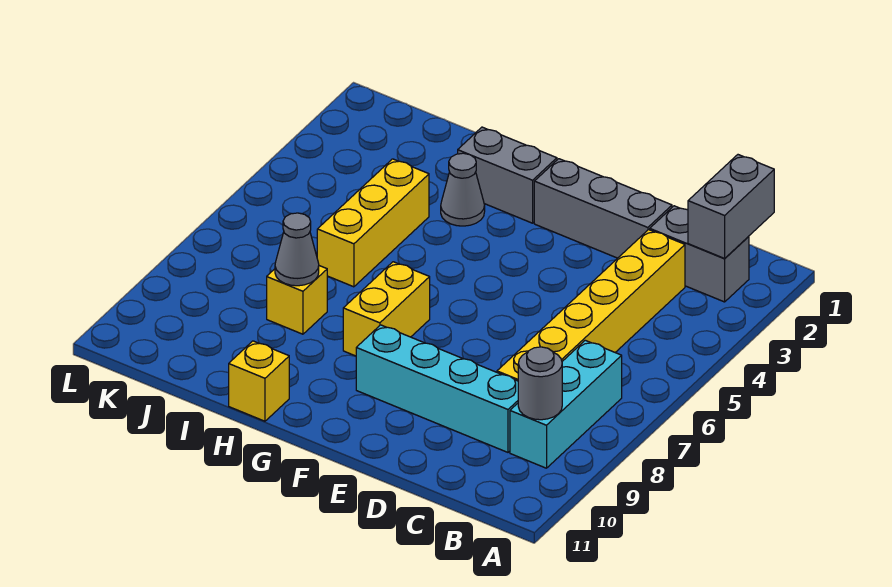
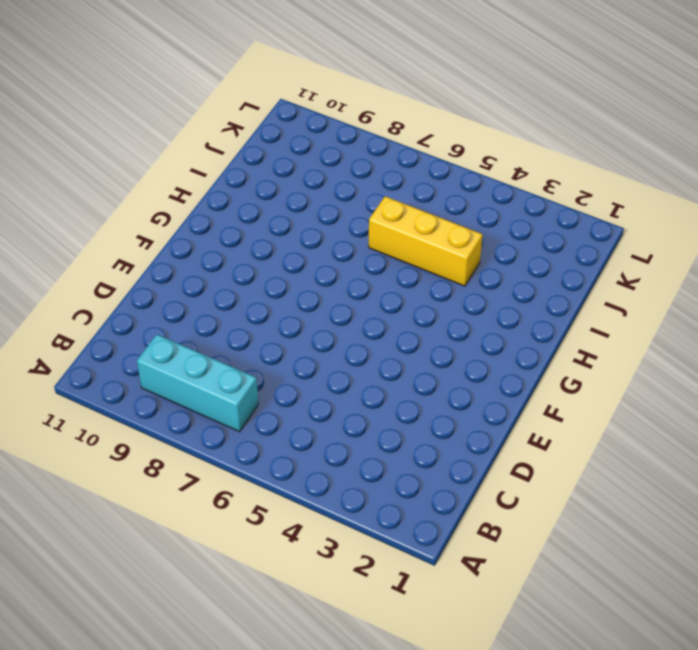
none -> grey 1x2 brick [650,206,749,302]
none -> yellow 1x6 brick [497,230,685,381]
none -> cyan 1x4 brick [356,325,518,452]

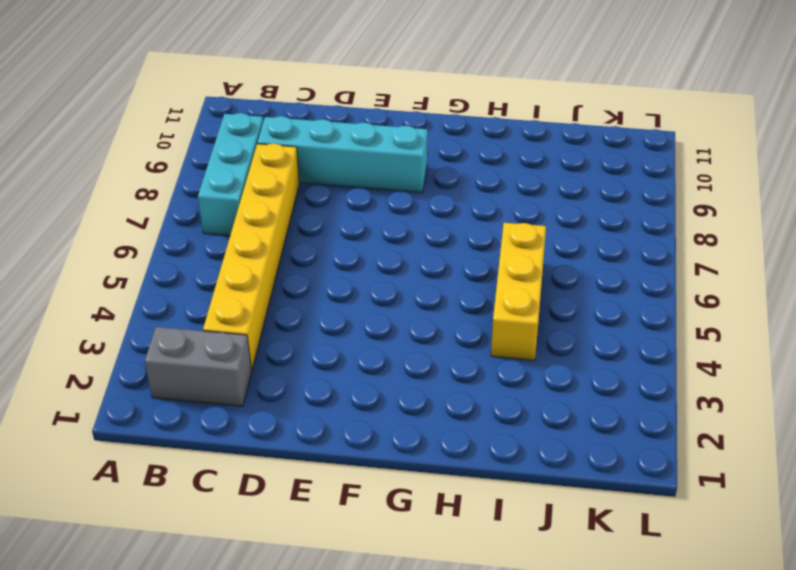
none -> grey 1x3 brick [534,159,672,258]
none -> grey 1x2 brick [458,127,557,223]
none -> yellow 1x2 brick [343,262,430,356]

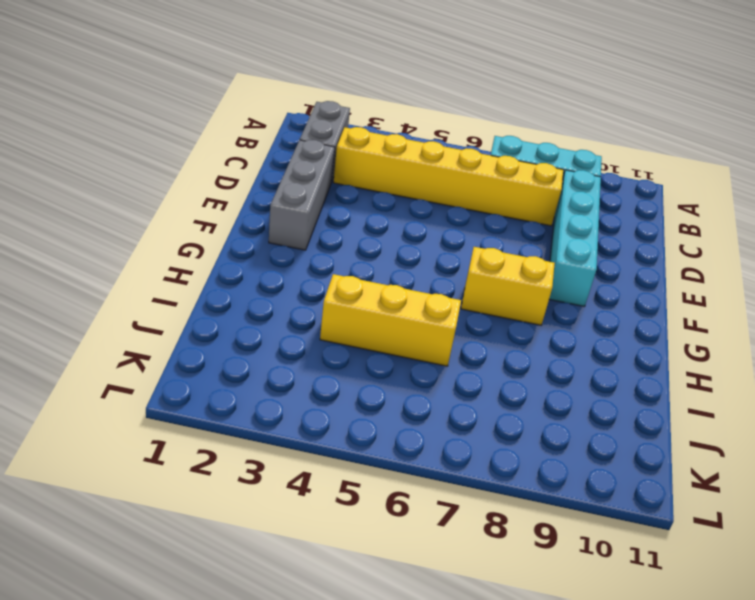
none -> grey 1x2 brick [458,127,557,223]
none -> grey 1x1 cone [441,153,485,226]
none -> yellow 1x1 brick [229,341,289,421]

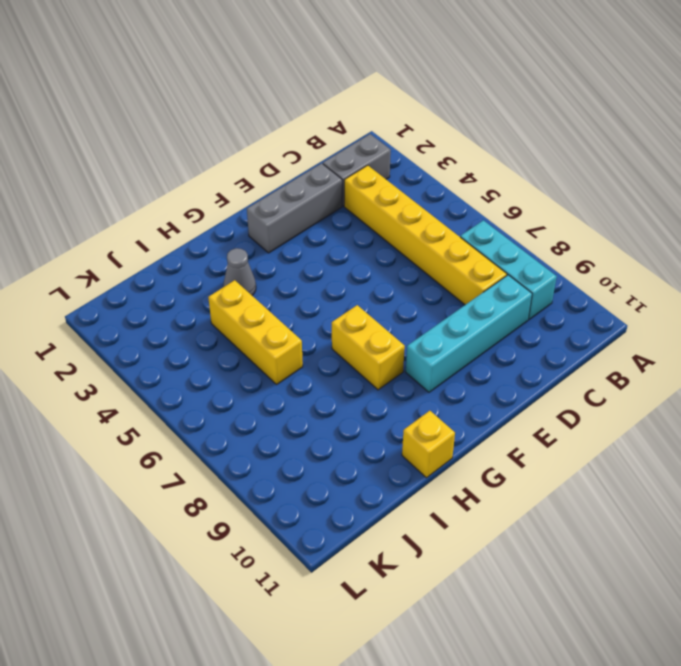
none -> grey 1x2 brick [458,127,557,223]
none -> yellow 1x1 brick [267,266,327,334]
none -> grey 1x2 brick [688,155,774,258]

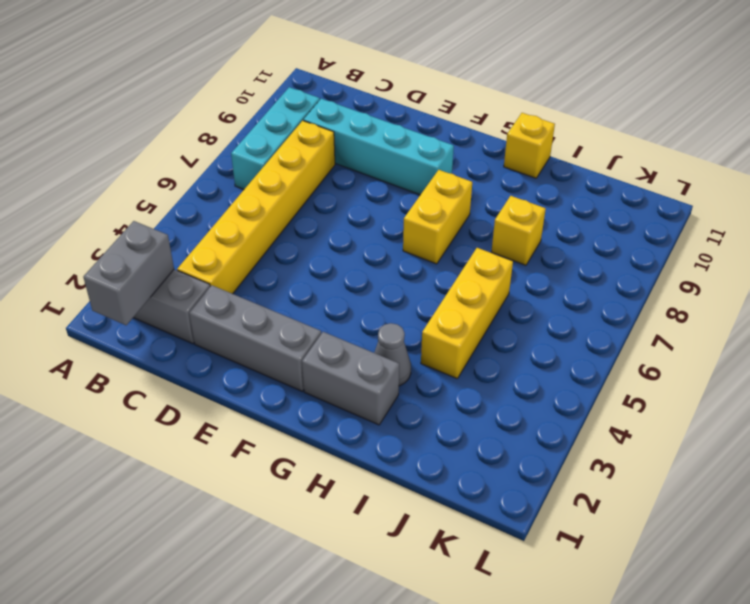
none -> grey 1x1 round brick [518,347,562,420]
none -> grey 1x1 cone [275,213,319,286]

